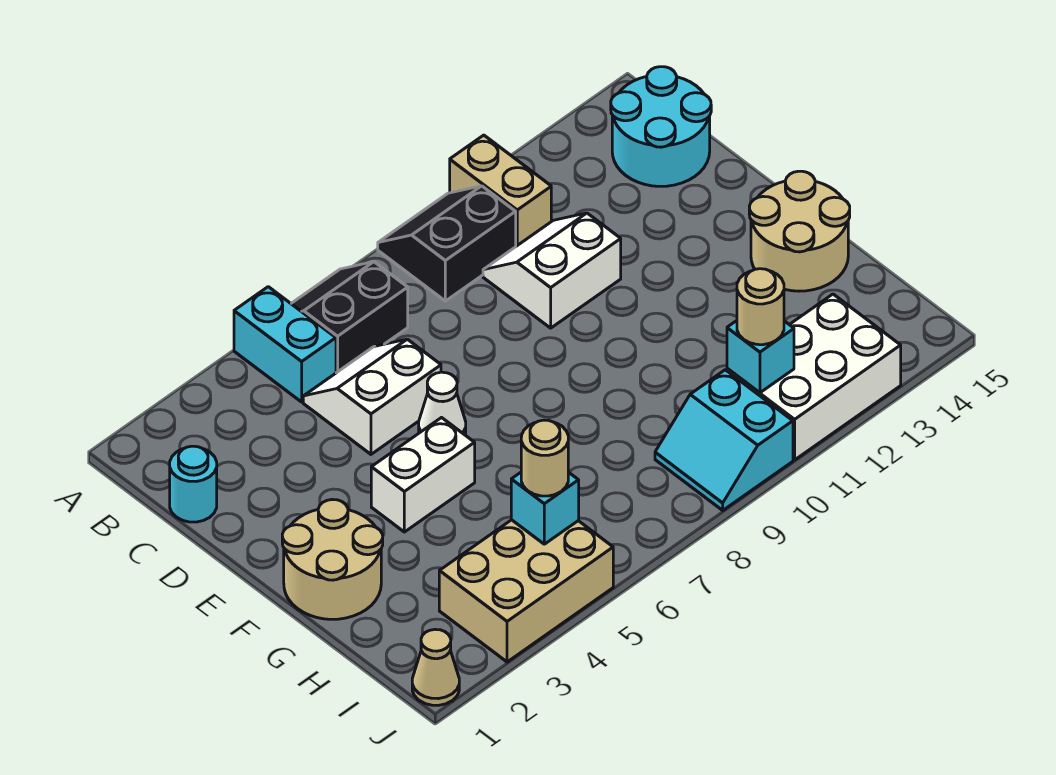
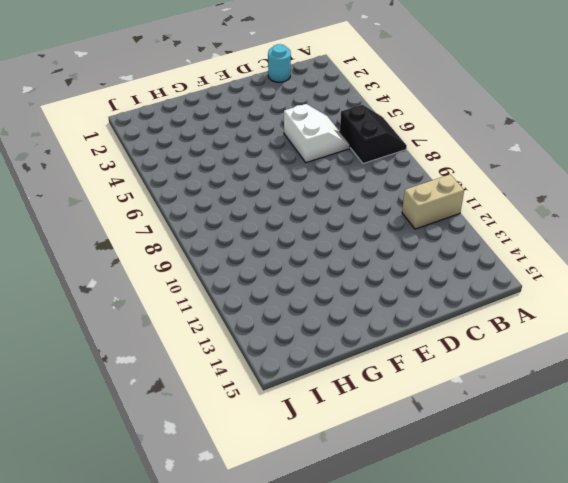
none -> cyan 1x2 brick [234,287,336,402]
none -> black 2x2 slope [378,186,516,301]
none -> cyan 2x2 round brick [611,67,711,186]

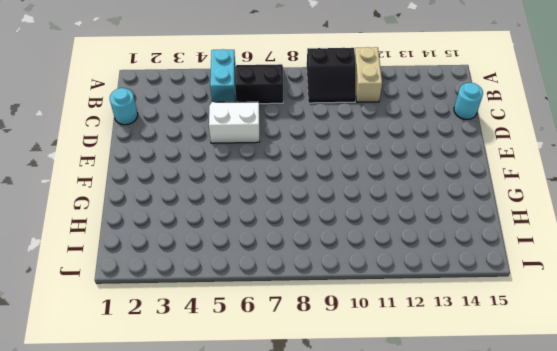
black 2x2 slope [307,48,356,103] -> black 2x2 slope turned to [378,186,516,301]
cyan 1x1 round brick [454,83,483,119] -> cyan 2x2 round brick [611,67,711,186]
none -> white 2x2 slope [483,213,621,328]
none -> white 1x1 cone [419,372,466,435]
none -> tan 2x2 round brick [282,500,383,619]

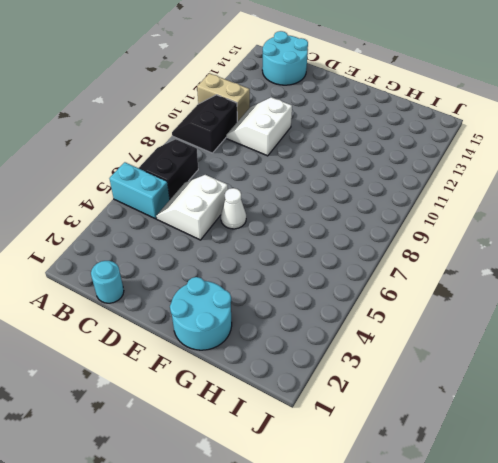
cyan 2x2 round brick [170,277,232,350] -> tan 2x2 round brick [282,500,383,619]
none -> white 1x2 brick [371,418,475,532]
none -> tan 2x2 round brick [749,171,850,291]
none -> tan 2x3 brick [439,520,613,662]

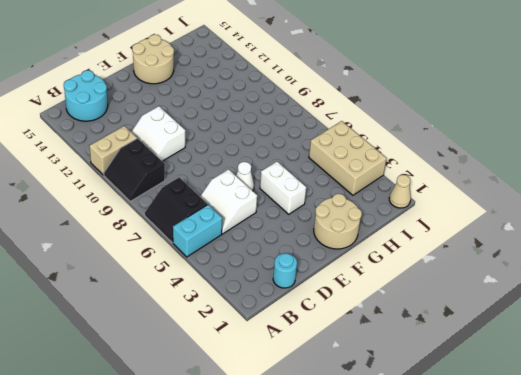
none -> cyan 2x2 slope [655,370,793,510]
none -> white 2x3 brick [727,294,901,460]
none -> cyan 1x1 brick [511,472,579,544]

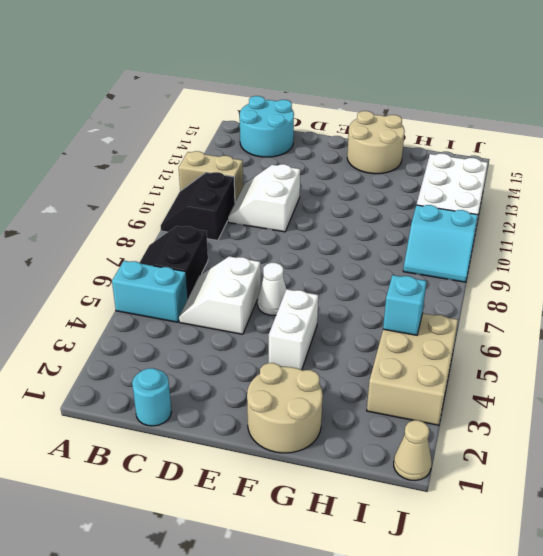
none -> cyan 1x1 brick [727,321,794,393]
none -> tan 1x1 round brick [521,420,568,496]
none -> tan 1x1 round brick [737,269,784,345]

